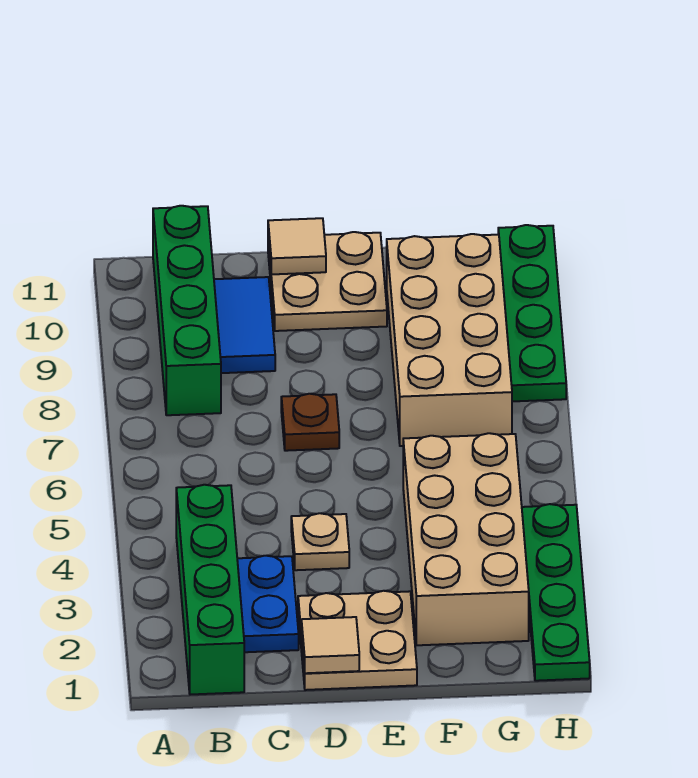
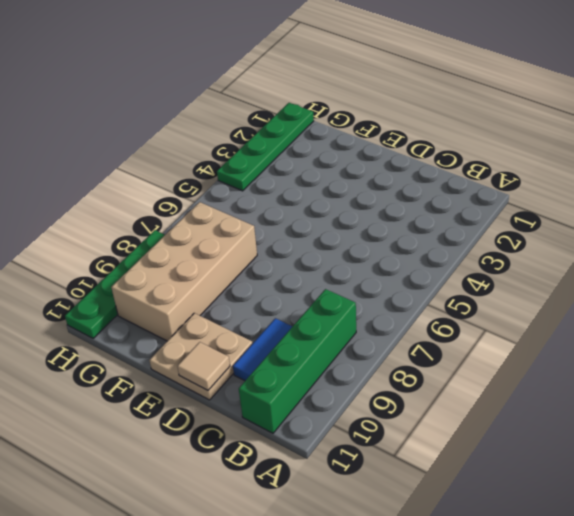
none -> green 1x4 brick [176,485,244,695]
none -> blue 1x2 plate [237,556,299,652]
none -> tan 2x2 plate [298,591,417,690]

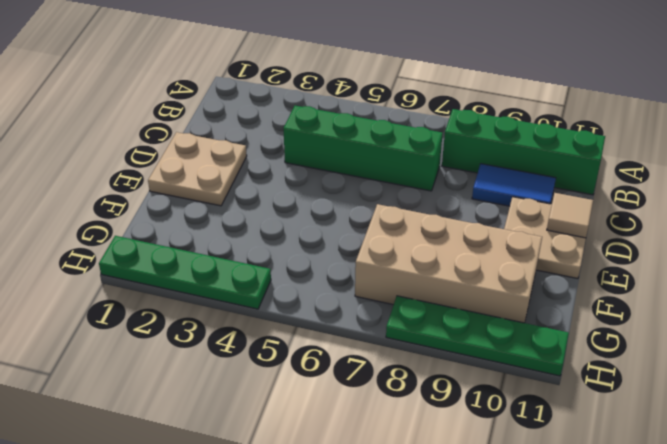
green 1x4 brick [283,106,443,191] -> green 1x4 brick moved to [176,485,244,695]
none -> blue 1x2 plate [237,556,299,652]
none -> tan 1x1 plate [291,513,349,570]
none -> brown 1x1 plate [281,394,339,451]

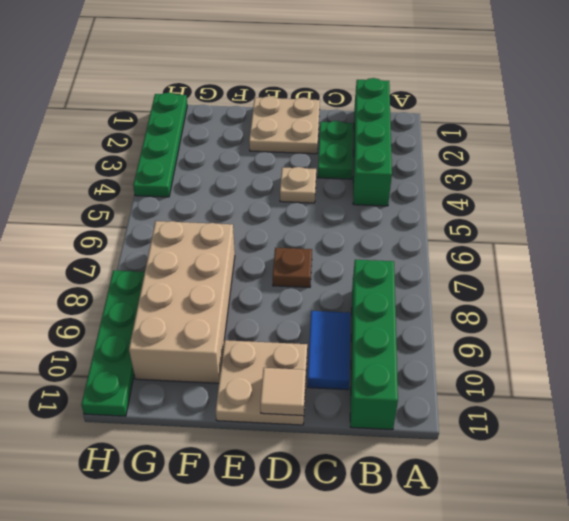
green 1x2 plate [318,121,353,179] -> blue 1x2 plate [237,556,299,652]
none -> tan 2x4 brick [403,433,529,645]
none -> tan 1x1 tile [301,617,359,673]

